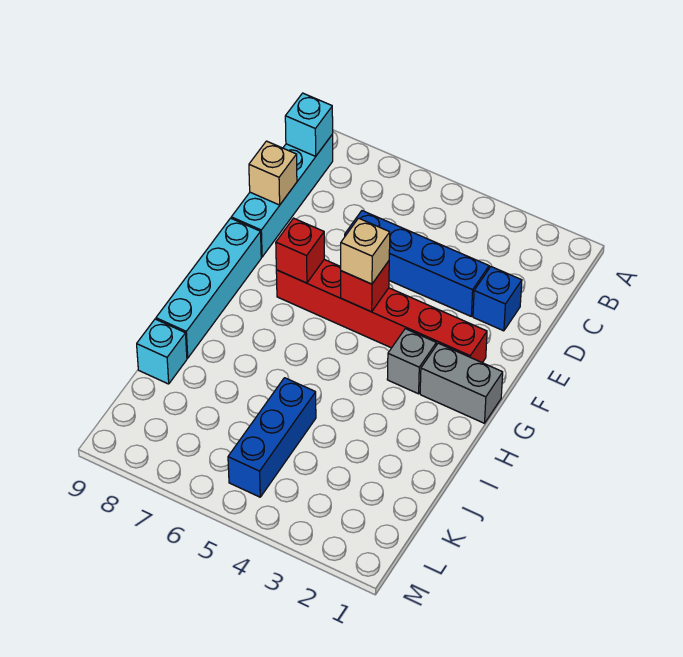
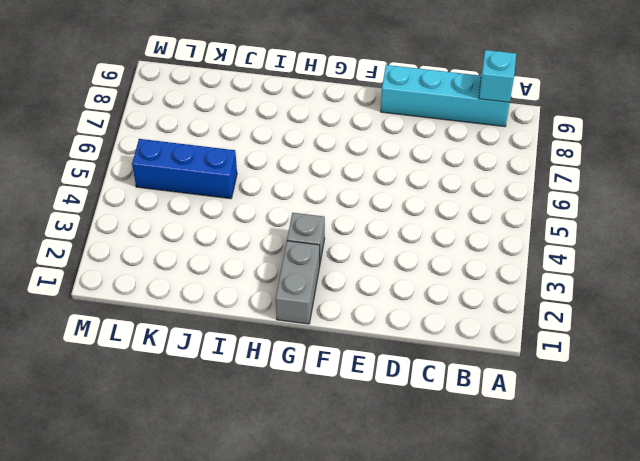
none -> blue 1x1 brick [473,267,522,331]
none -> blue 1x4 brick [345,211,489,316]
none -> red 1x6 brick [276,259,487,363]

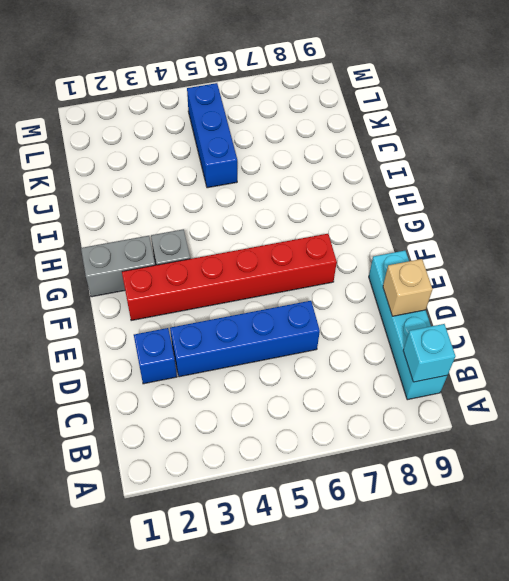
none -> cyan 1x4 brick [156,218,261,358]
none -> cyan 1x1 brick [137,319,187,384]
none -> red 1x1 brick [341,261,389,312]

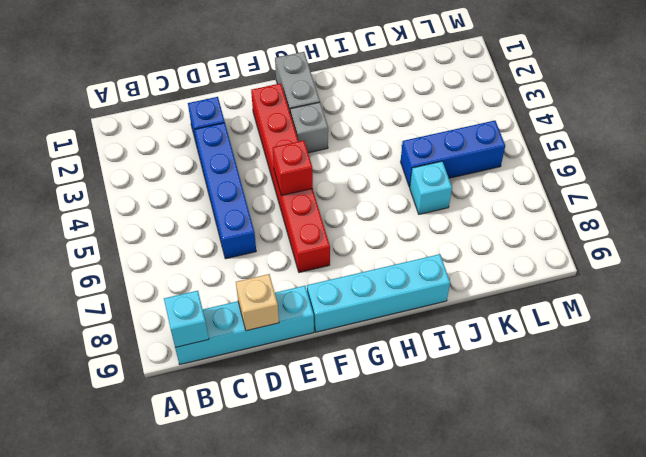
cyan 1x1 brick [410,161,452,214] -> cyan 1x1 brick moved to [137,319,187,384]
none -> red 1x1 brick [276,218,324,283]
none -> tan 1x1 brick [341,218,390,284]

